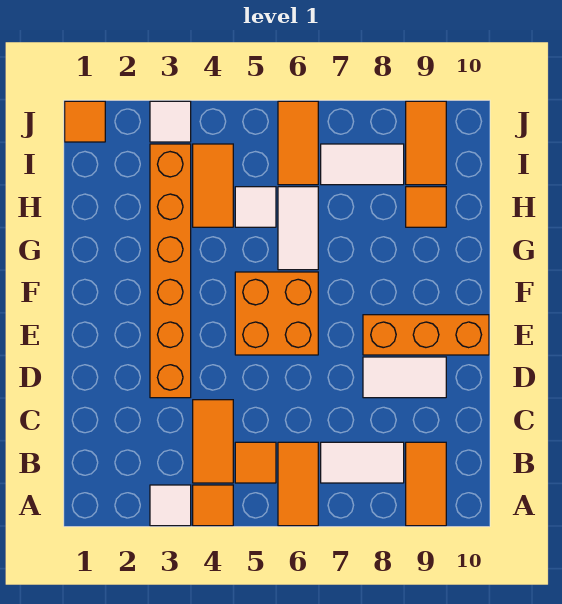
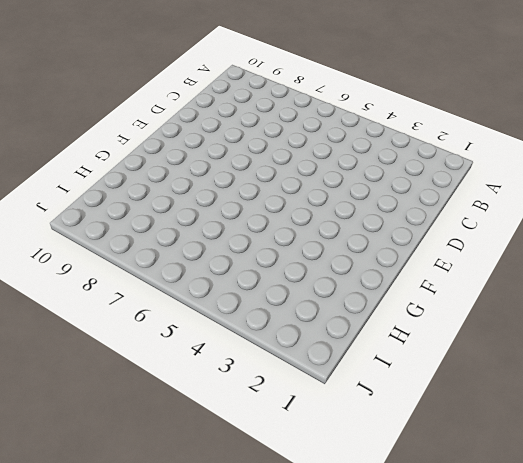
none -> white 1x1 tile [150,485,191,526]
none -> orange 1x1 tile [193,485,233,526]
none -> orange 1x2 tile [278,442,318,526]

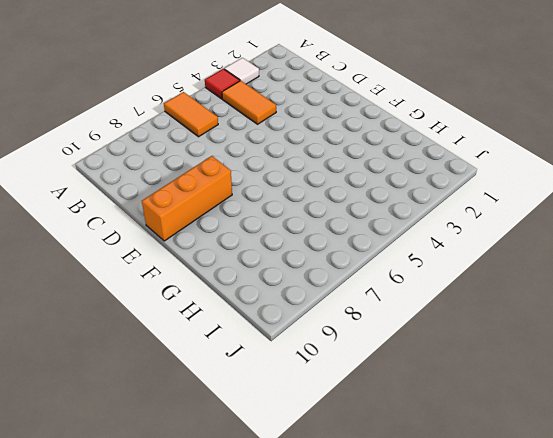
red 1x1 tile [205,69,240,99] -> orange 1x1 tile [193,485,233,526]
none -> orange 1x2 tile [406,442,446,526]
none -> orange 1x1 tile [235,442,276,483]
none -> white 1x2 tile [321,442,404,483]

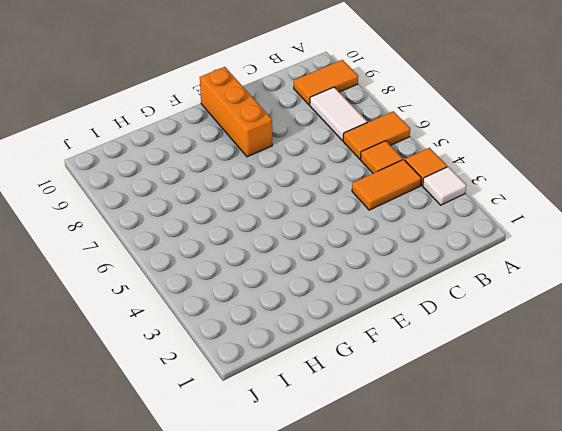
none -> orange 1x6 brick [150,144,191,398]
none -> white 1x2 tile [363,357,446,398]
none -> orange 2x2 brick [235,272,318,355]

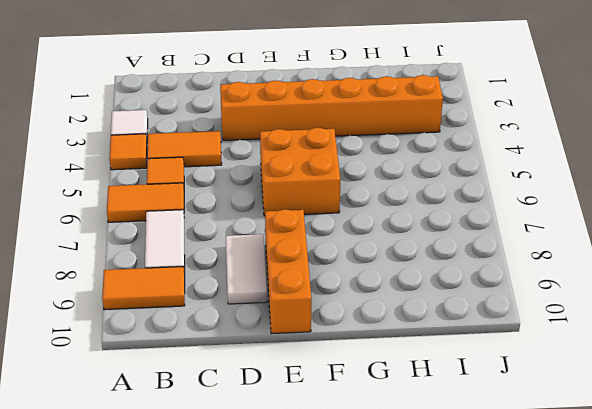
none -> white 1x2 tile [278,187,318,270]
none -> orange 1x2 tile [193,144,233,227]
none -> white 1x1 tile [235,187,276,227]

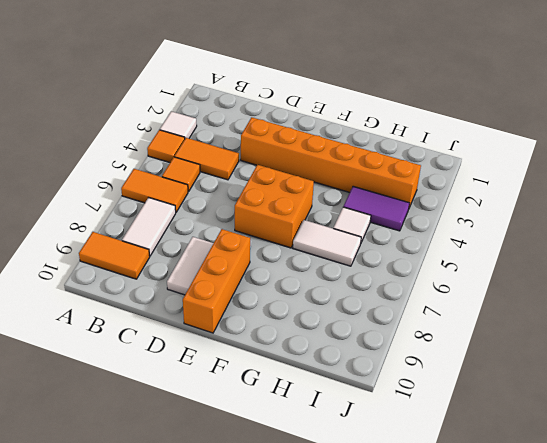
purple 1x2 tile [343,186,409,231] -> orange 1x2 tile [193,144,233,227]
none -> orange 1x1 tile [406,187,446,227]
none -> orange 1x2 tile [278,101,318,185]
none -> white 1x2 tile [321,144,404,185]

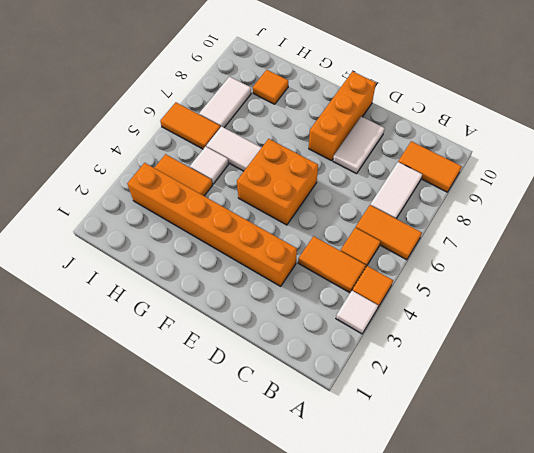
none -> orange 1x2 tile [406,101,446,185]
none -> orange 1x1 tile [65,101,105,142]
none -> white 1x1 tile [150,101,191,142]

